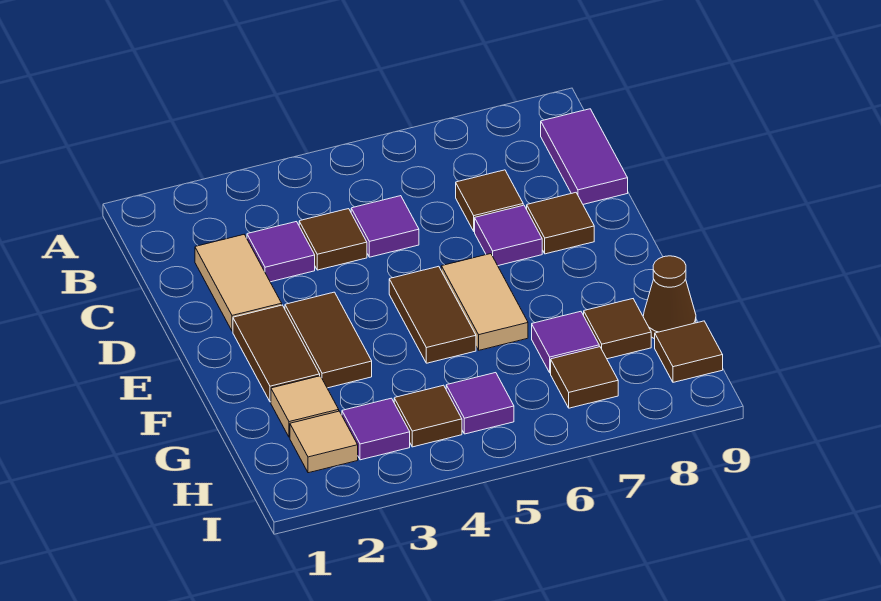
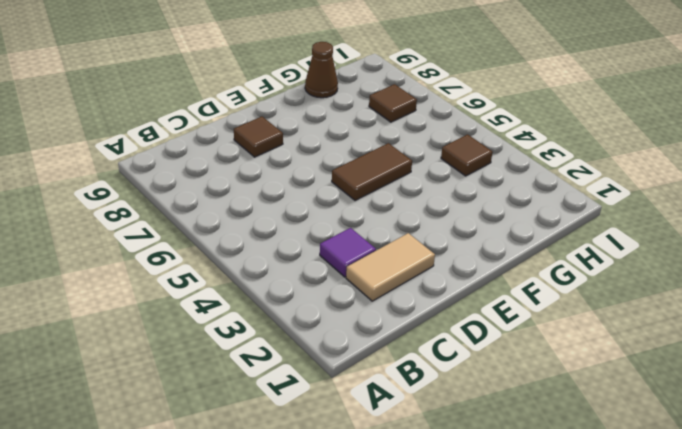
none -> purple 1x2 tile [541,109,628,204]
none -> brown 1x1 tile [299,209,367,270]
none -> purple 1x1 tile [351,196,419,257]

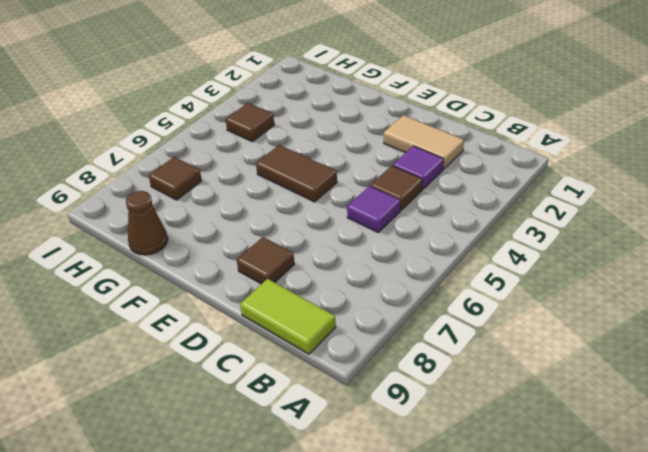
lime 1x2 tile [240,279,336,354] -> purple 1x2 tile [541,109,628,204]
none -> brown 1x1 tile [456,170,523,231]
none -> purple 1x1 tile [475,205,542,266]
none -> brown 1x2 tile [233,305,320,402]

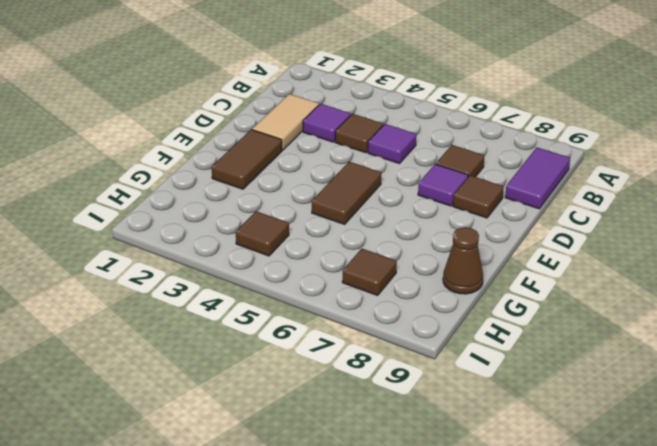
none -> brown 1x2 tile [285,292,372,388]
none -> tan 1x2 tile [441,254,528,350]
none -> tan 1x1 tile [271,376,339,437]

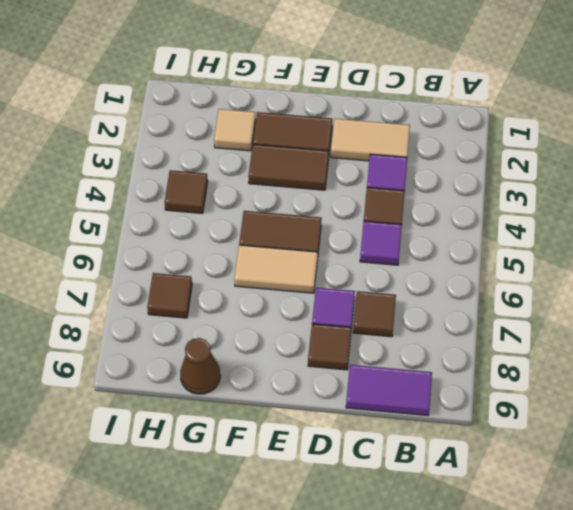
none -> purple 1x1 tile [532,311,599,373]
none -> brown 1x1 tile [584,299,651,359]
none -> tan 1x1 tile [290,411,358,473]

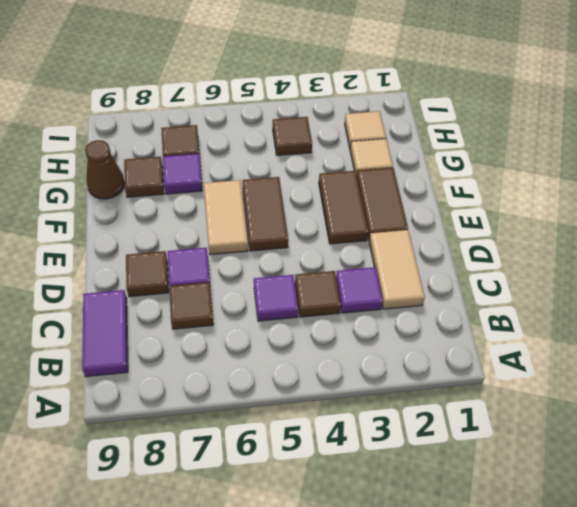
none -> purple 1x1 tile [342,398,410,460]
none -> purple 1x1 tile [446,373,514,434]
none -> brown 1x1 tile [655,321,723,382]

